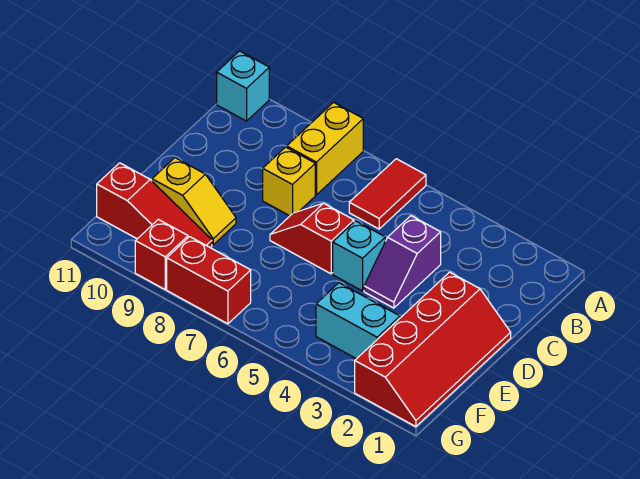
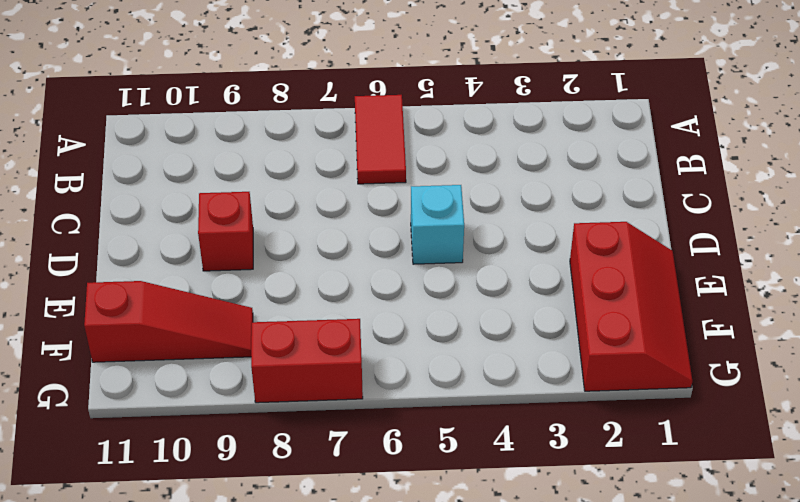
red 1x1 brick [198,192,253,271] -> red 1x1 brick moved to [135,219,188,289]
red 2x3 slope [570,222,692,391] -> red 2x4 slope [355,272,511,427]
none -> yellow 1x2 brick [287,102,363,195]
none -> cyan 1x1 brick [217,51,269,121]
none -> purple 1x2 slope [364,216,441,308]

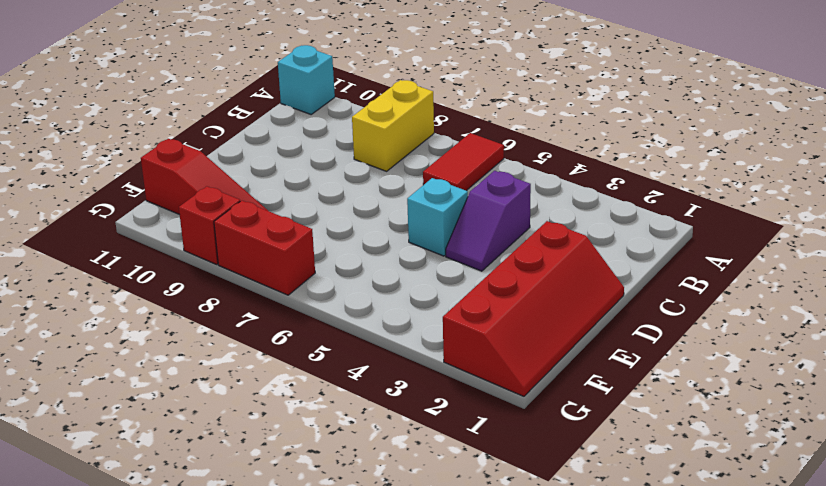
none -> yellow 1x1 brick [263,147,315,216]
none -> red 1x2 slope [270,203,354,274]
none -> yellow 1x2 slope [152,158,236,245]

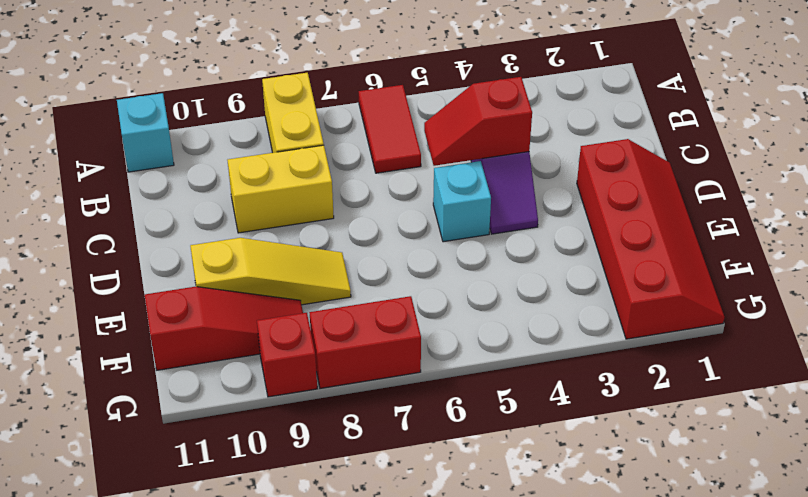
red 1x2 slope [424,77,532,166] -> red 1x2 slope moved to [270,203,354,274]
yellow 1x2 brick [228,145,334,233] -> yellow 1x1 brick [263,147,315,216]
yellow 1x3 slope [190,238,351,305] -> yellow 1x2 slope [152,158,236,245]
none -> cyan 1x2 brick [316,283,400,359]

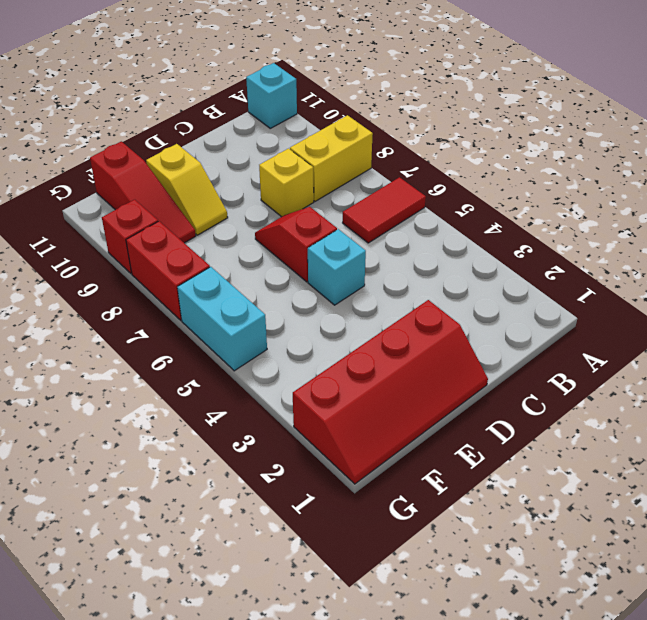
cyan 1x2 brick [177,267,267,371] -> cyan 1x2 brick moved to [316,283,400,359]
none -> purple 1x2 slope [364,216,441,308]

